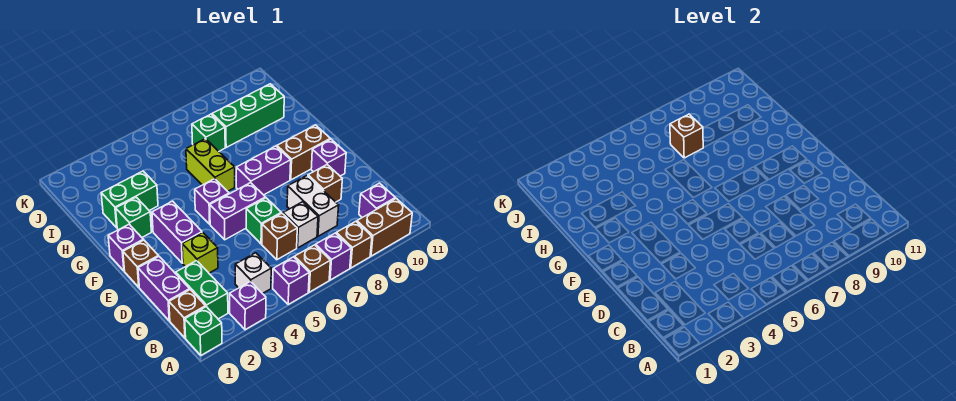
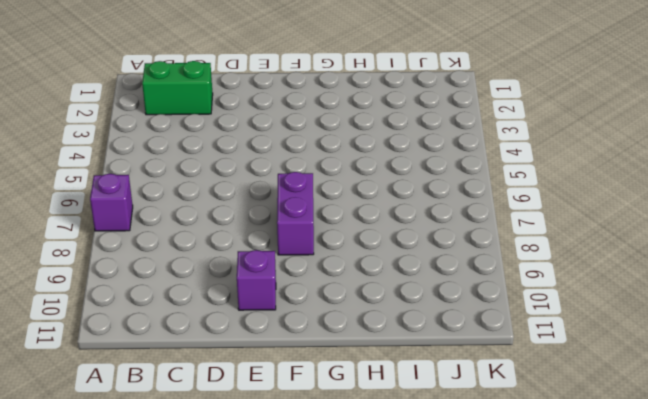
none -> green 1x1 brick [185,307,222,355]
none -> purple 1x1 brick [230,281,266,330]
none -> purple 1x1 brick [273,257,309,304]
none -> brown 1x1 brick [294,245,330,292]

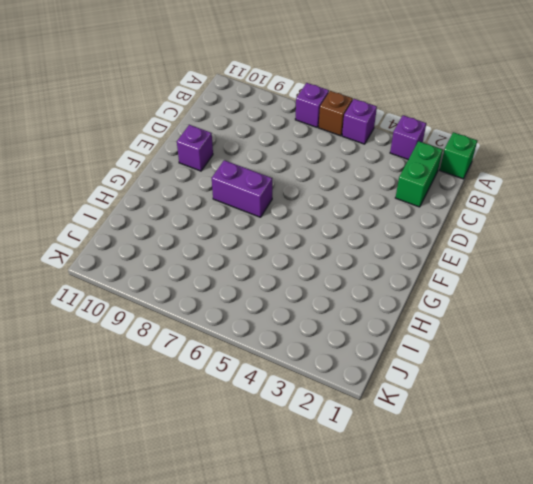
none -> brown 1x1 brick [336,221,372,268]
none -> brown 1x2 brick [357,198,412,256]
none -> brown 1x1 brick [169,290,206,338]
none -> white 1x1 brick [235,253,271,294]

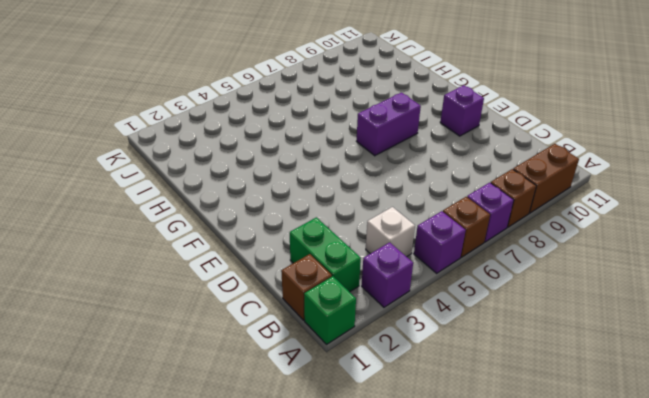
none -> purple 1x1 brick [359,183,395,217]
none -> purple 1x2 brick [138,257,190,321]
none -> brown 1x1 brick [262,213,297,260]
none -> white 1x1 brick [283,202,318,248]

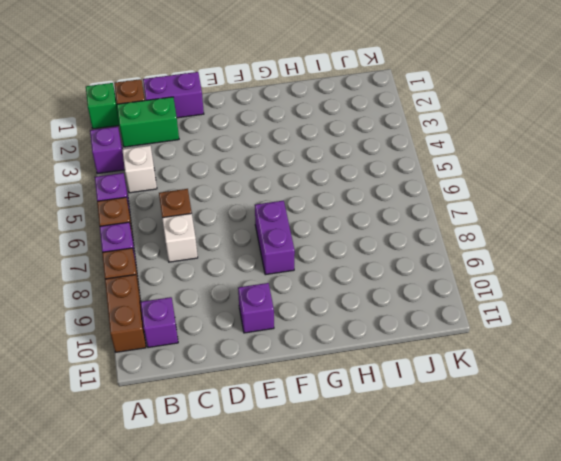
none -> white 1x2 brick [287,176,339,236]
none -> lime 1x1 brick [182,233,218,273]
none -> green 1x1 brick [246,198,281,244]
none -> brown 1x1 brick [308,165,342,202]

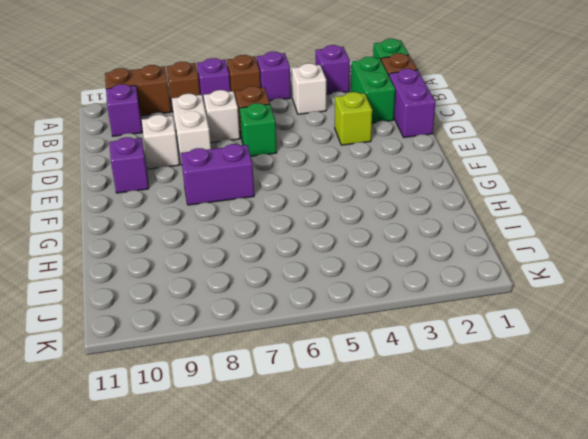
white 1x1 brick [142,115,179,169] -> brown 1x1 brick [308,165,342,202]
none -> brown 1x1 brick [123,240,159,287]
none -> purple 1x2 brick [152,201,202,263]
none -> purple 1x2 brick [210,183,265,240]
none -> purple 1x1 brick [108,224,143,271]

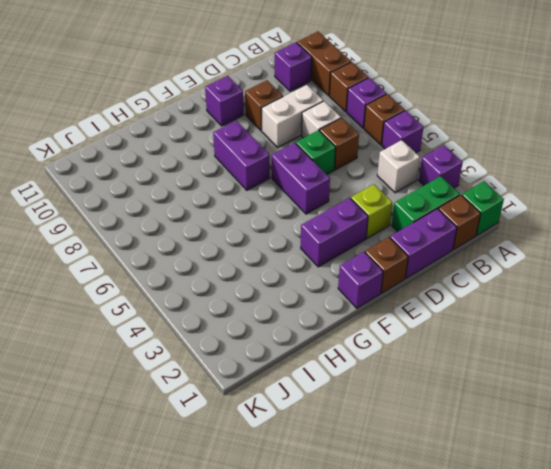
none -> purple 1x1 brick [195,179,229,224]
none -> brown 1x2 brick [277,125,330,180]
none -> green 1x1 brick [116,197,151,237]
none -> lime 1x2 brick [186,139,235,191]

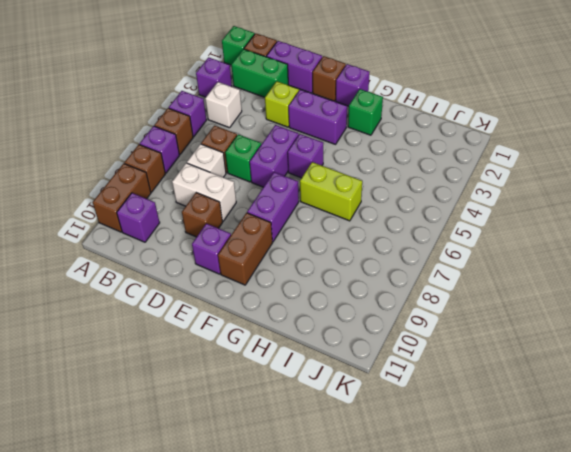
none -> green 1x2 brick [101,171,158,228]
none -> green 1x1 brick [192,114,225,151]
none -> green 1x3 brick [212,84,284,147]
none -> brown 1x1 brick [670,114,703,158]

